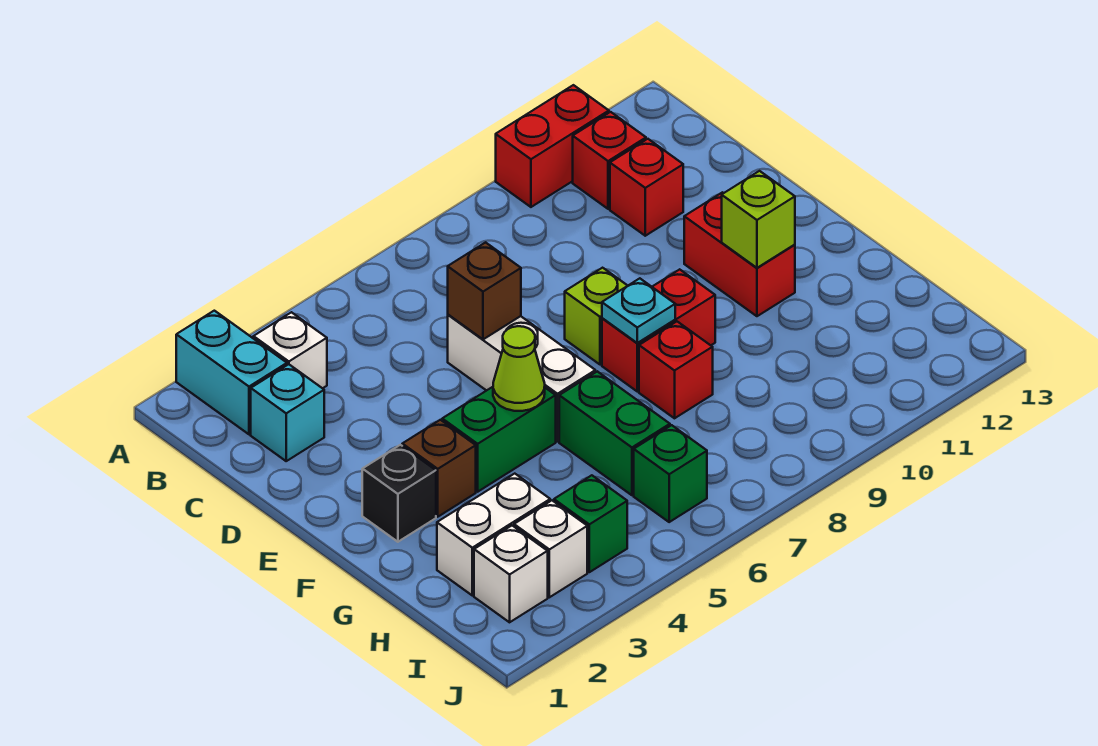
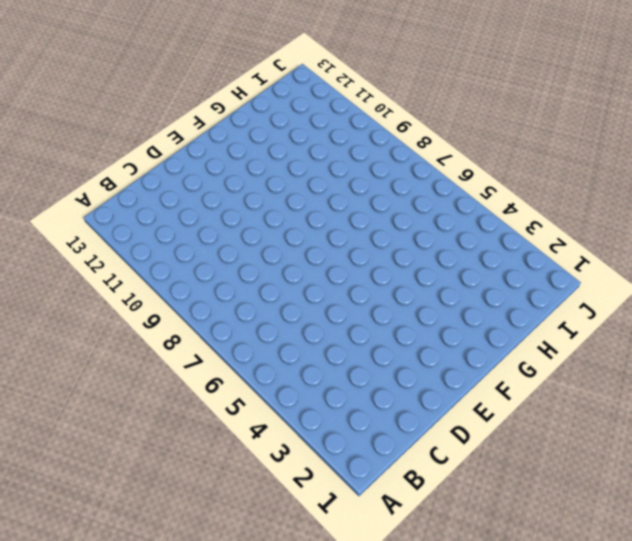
none -> cyan 1x2 brick [176,311,287,434]
none -> red 1x2 brick [496,85,609,207]
none -> white 1x1 brick [253,312,327,388]

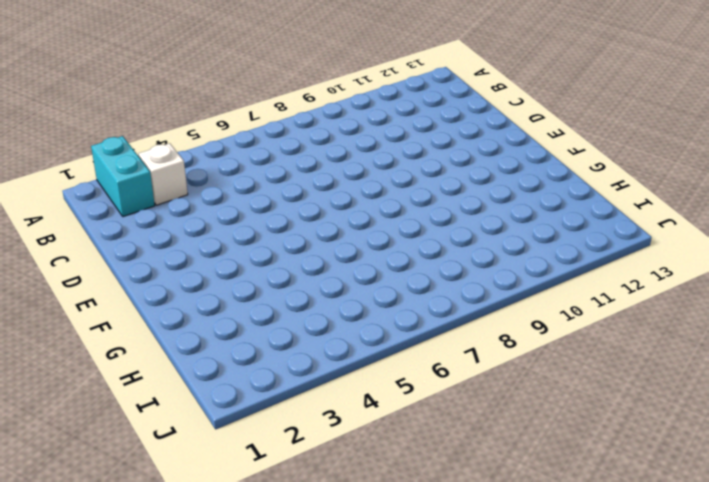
none -> red 1x2 brick [496,85,609,207]
none -> red 1x1 brick [573,112,646,209]
none -> cyan 1x1 brick [251,364,324,461]

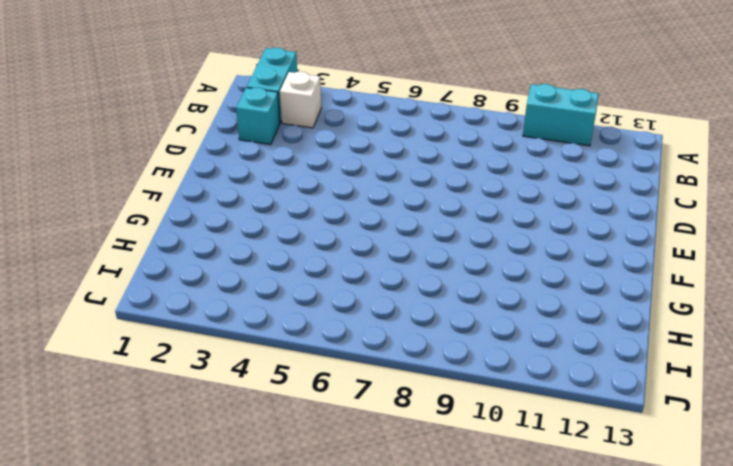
cyan 1x2 brick [523,84,599,146] -> red 1x2 brick [496,85,609,207]
none -> red 1x1 brick [573,112,646,209]
none -> red 1x1 brick [610,139,683,236]
none -> white 1x3 brick [448,315,595,442]

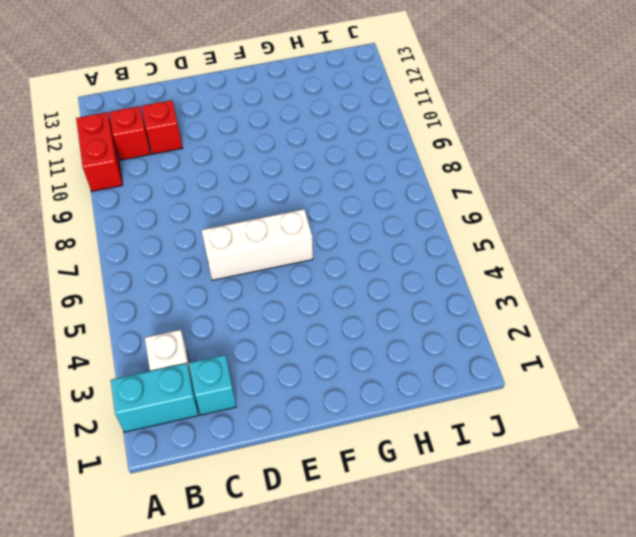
none -> lime 1x1 brick [565,268,628,365]
none -> red 1x2 brick [684,192,795,316]
none -> black 1x1 brick [362,445,436,542]

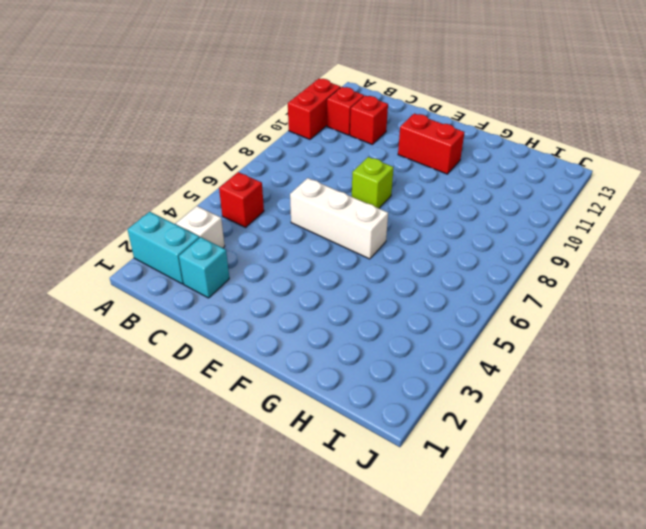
red 1x1 brick [219,172,264,227] -> red 1x1 brick moved to [639,322,713,418]
none -> black 1x1 brick [362,445,436,542]
none -> brown 1x1 brick [402,420,476,517]
none -> green 1x2 brick [442,387,556,492]

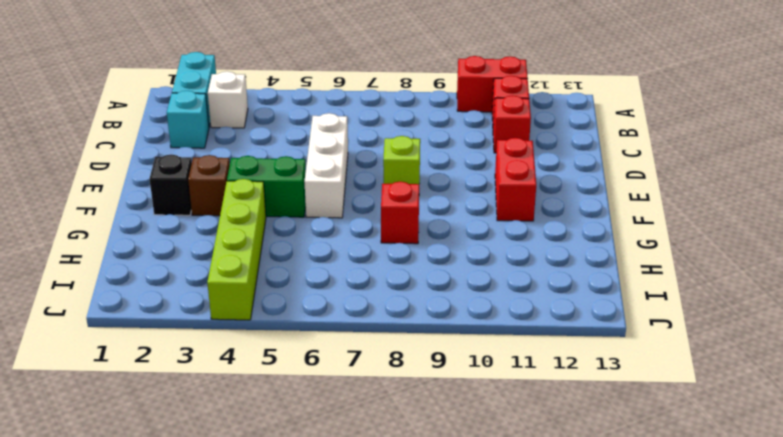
lime 1x4 brick [207,179,266,320] -> green 1x1 brick [554,475,627,572]
none -> red 1x2 brick [602,269,715,391]
none -> green 1x2 brick [559,371,670,495]
none -> white 1x2 brick [437,474,550,595]

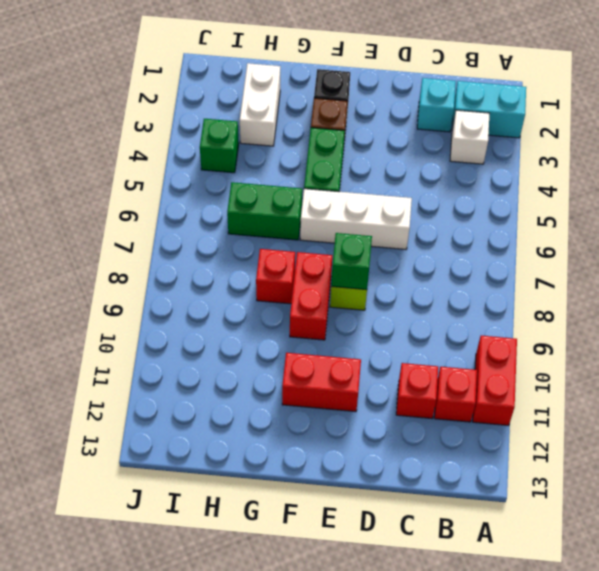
green 1x1 brick [331,233,372,290] -> green 1x1 brick moved to [634,425,707,522]
none -> white 1x1 brick [474,526,548,622]
none -> white 1x1 brick [514,501,587,597]
none -> brown 1x1 brick [448,242,521,339]

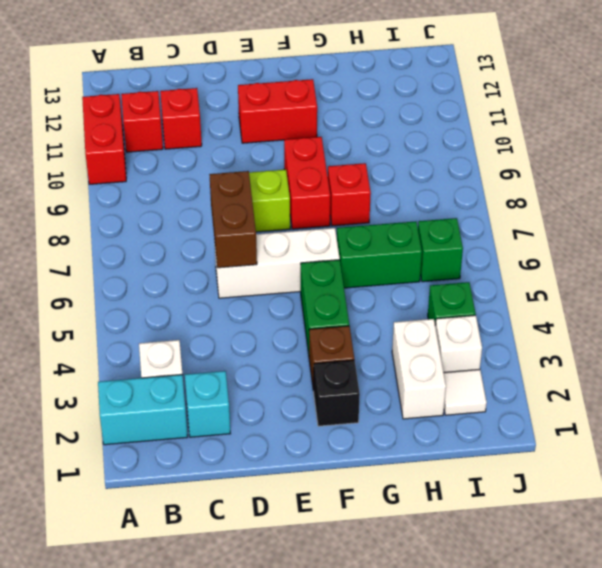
brown 1x2 brick [209,171,257,268] -> brown 1x1 brick [448,242,521,339]
white 1x1 tile [444,369,487,415] -> white 1x1 brick [474,526,548,622]
none -> lime 1x1 cone [493,326,545,411]
none -> cyan 1x1 plate [602,278,675,343]
none -> lime 1x1 brick [722,171,795,268]

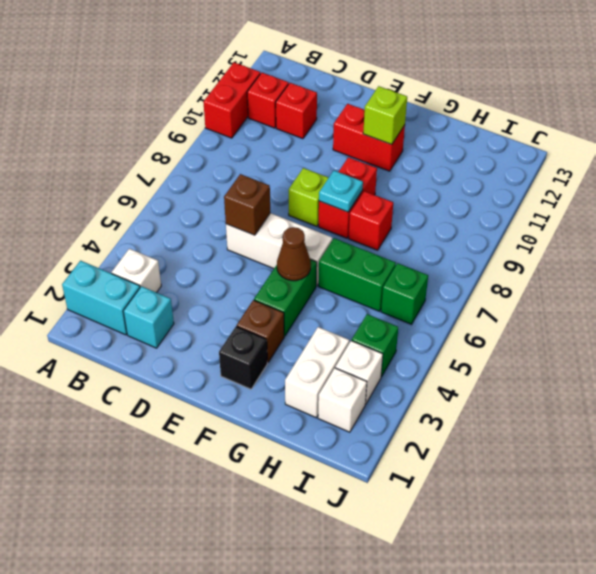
brown 1x1 cone [277,227,311,281] -> lime 1x1 cone [493,326,545,411]

